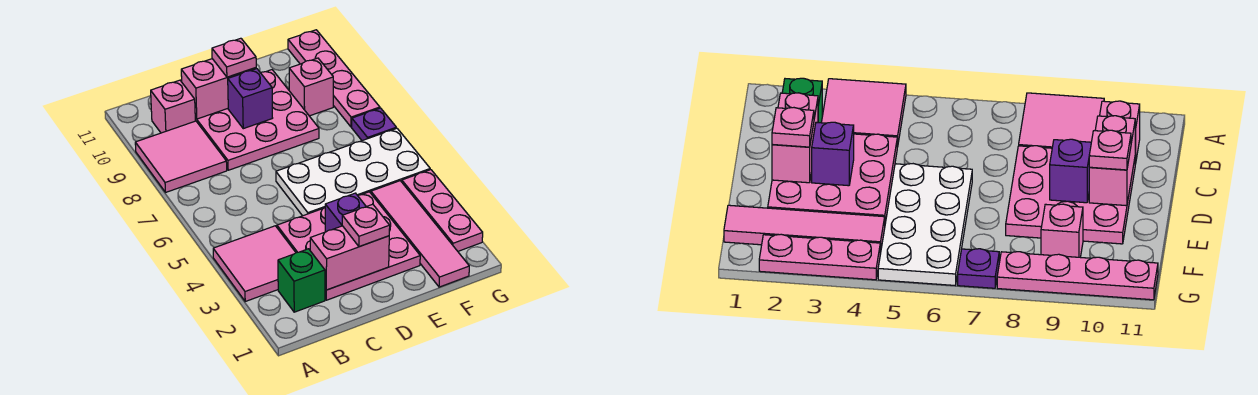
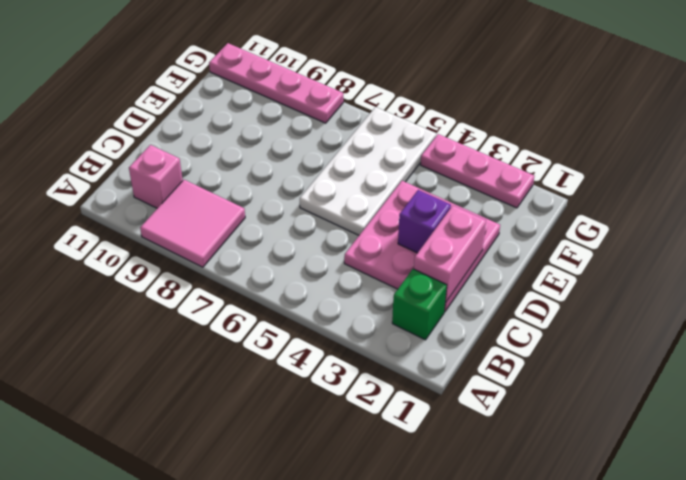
none -> pink 2x2 tile [213,226,296,301]
none -> pink 3x3 plate [195,70,319,170]
none -> pink 1x4 tile [371,181,469,287]

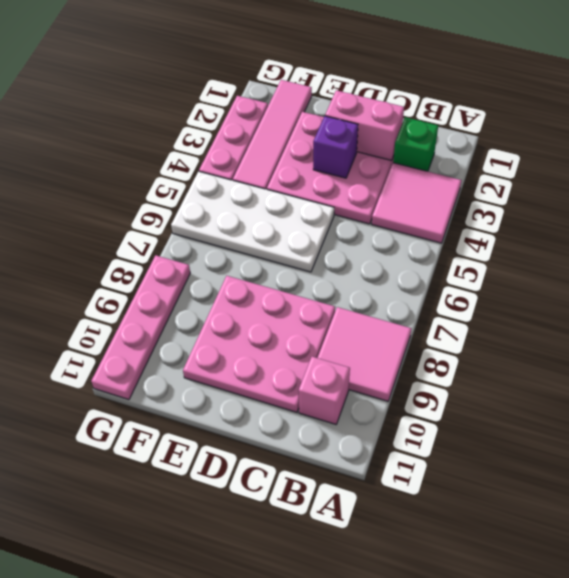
none -> pink 1x1 brick [289,58,333,116]
none -> purple 1x1 plate [352,108,396,141]
none -> pink 1x2 brick [181,59,256,119]

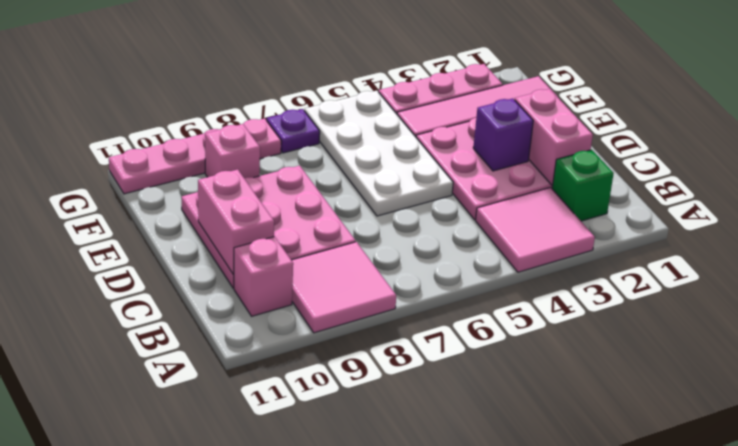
none -> purple 1x1 brick [228,69,272,129]
none -> pink 1x1 plate [342,204,390,247]
none -> pink 1x1 plate [212,38,256,77]

